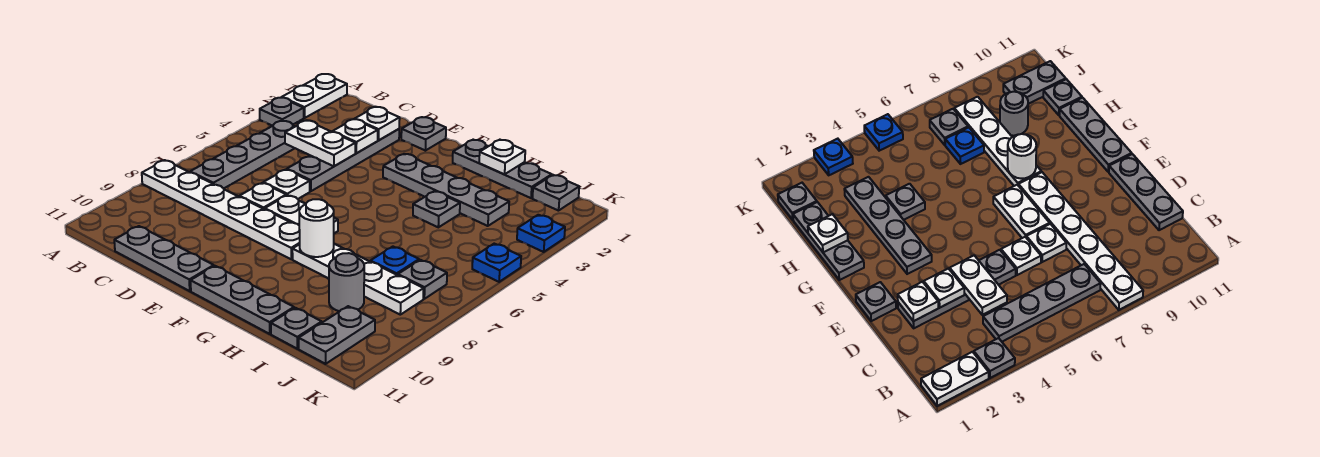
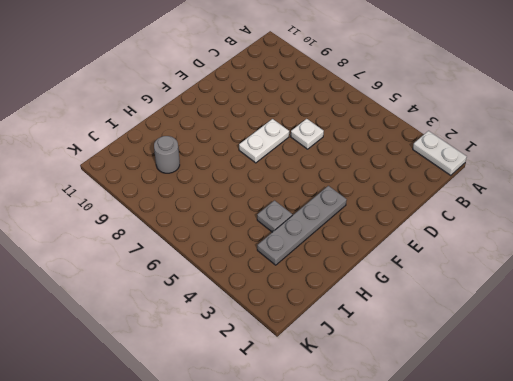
none -> grey 1x1 plate [260,98,304,126]
none -> white 1x6 plate [142,160,300,259]
none -> grey 1x4 plate [190,121,295,188]

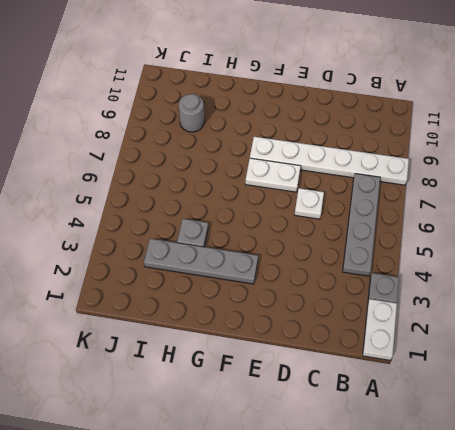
none -> grey 1x3 plate [114,226,214,291]
none -> grey 1x4 plate [287,129,399,191]
none -> white 1x1 plate [240,183,286,209]

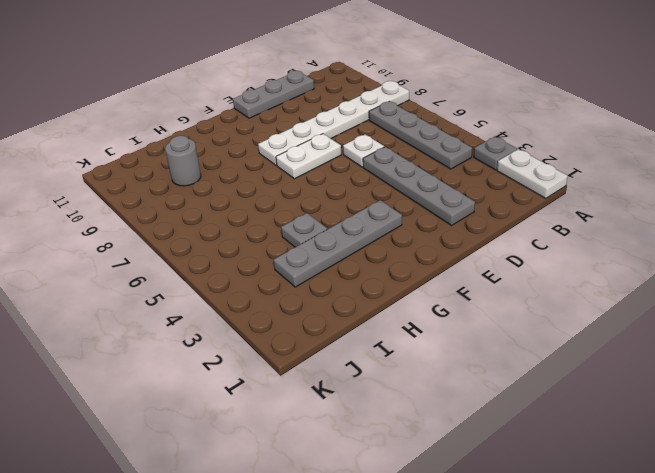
none -> white 1x1 plate [240,183,286,209]
none -> grey 1x1 plate [401,117,446,151]
none -> grey 1x3 plate [191,266,294,334]

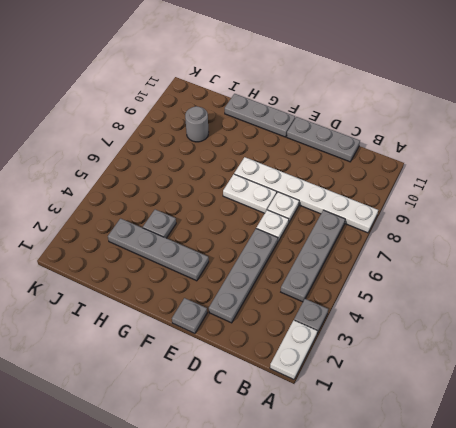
none -> grey 1x3 plate [453,140,552,198]
none -> white 1x4 plate [292,244,424,315]
none -> blue 1x1 plate [370,247,419,275]

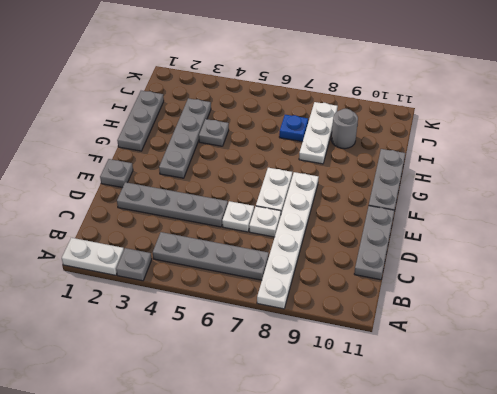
white 1x3 plate [299,102,338,164] -> white 1x4 plate [292,244,424,315]
none -> grey 1x1 plate [271,308,322,349]
none -> grey 1x1 plate [532,175,579,211]
none -> grey 1x1 plate [398,260,447,299]

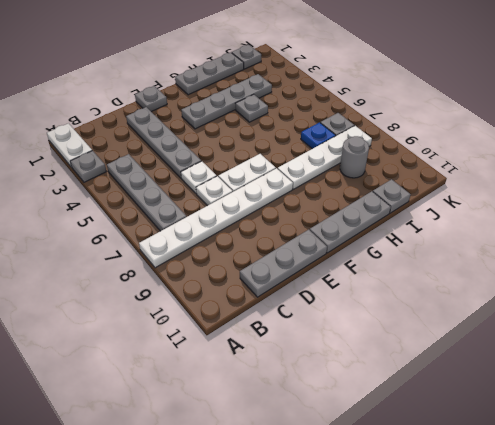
none -> grey 1x2 plate [299,306,375,364]
none -> blue 1x1 plate [517,215,565,252]
none -> blue 1x1 plate [472,244,521,282]

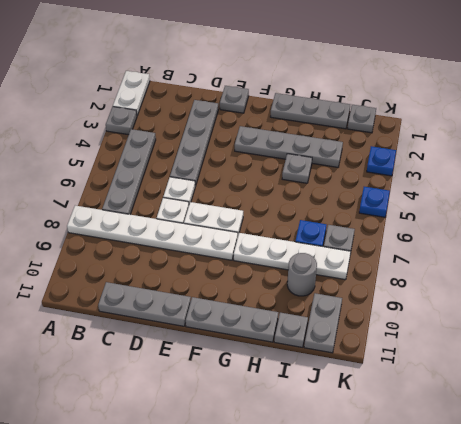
none -> white 1x2 plate [285,121,355,166]
none -> white 1x1 plate [355,107,400,140]
none -> white 1x1 plate [333,119,378,153]

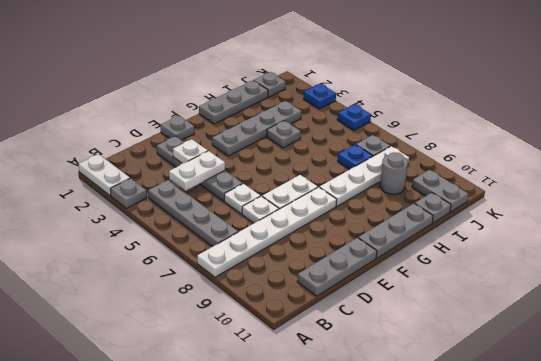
none -> white 1x1 plate [355,107,400,140]
none -> white 1x1 round brick [299,199,334,257]
none -> white 1x1 plate [479,140,525,174]

